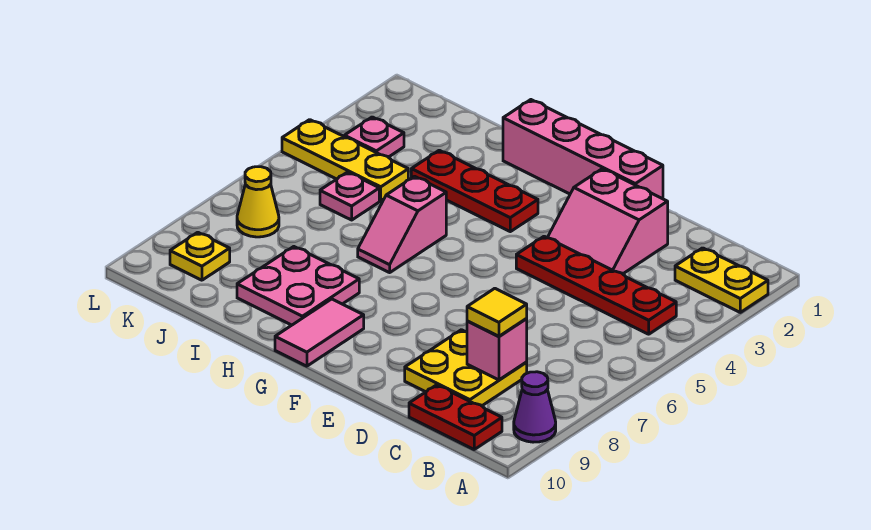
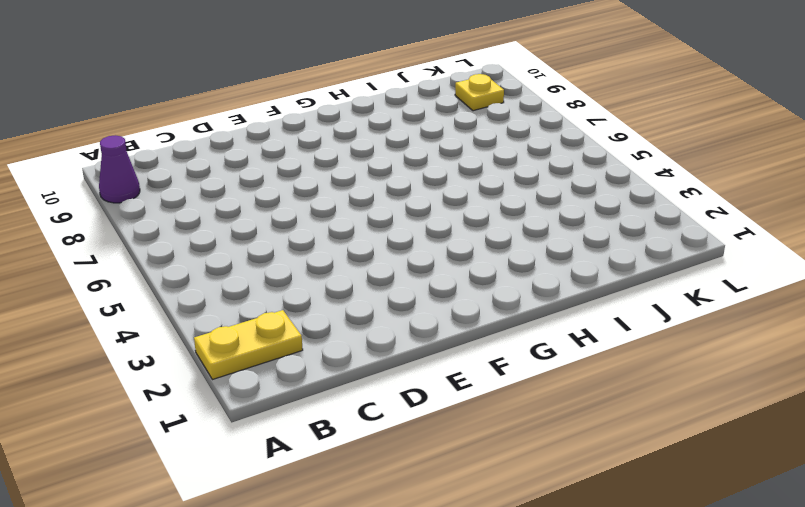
none -> red 1x4 plate [516,236,676,334]
none -> red 1x2 plate [409,385,502,449]
none -> yellow 2x2 plate [405,330,527,406]

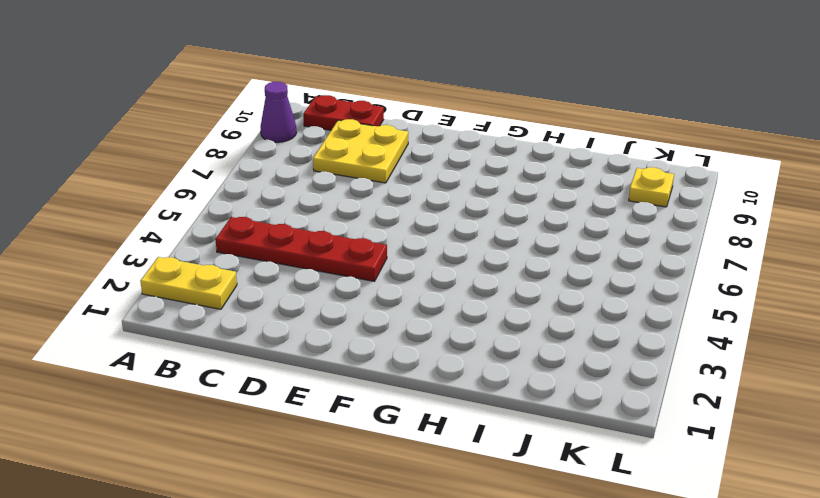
none -> pink 2x2 slope [547,169,668,274]
none -> pink 1x4 brick [503,100,663,199]
none -> red 1x3 plate [411,150,538,232]

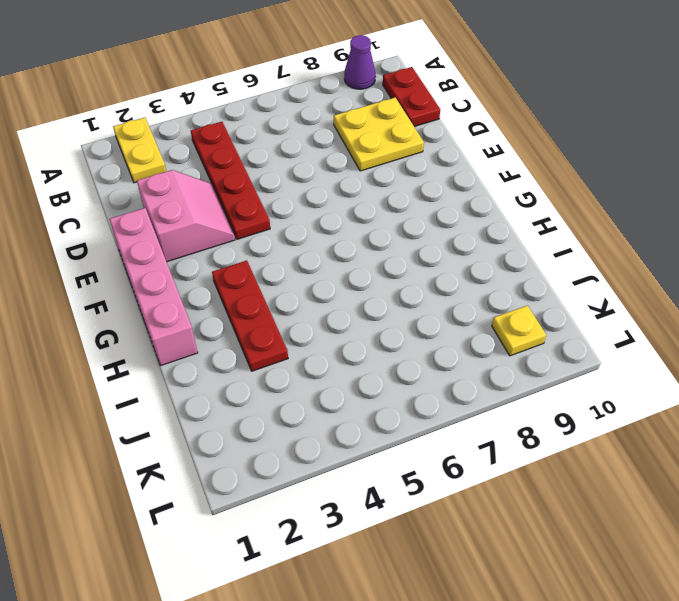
none -> pink 1x2 tile [275,299,364,366]
none -> pink 1x2 slope [358,176,446,273]
none -> pink 2x2 plate [237,247,359,325]

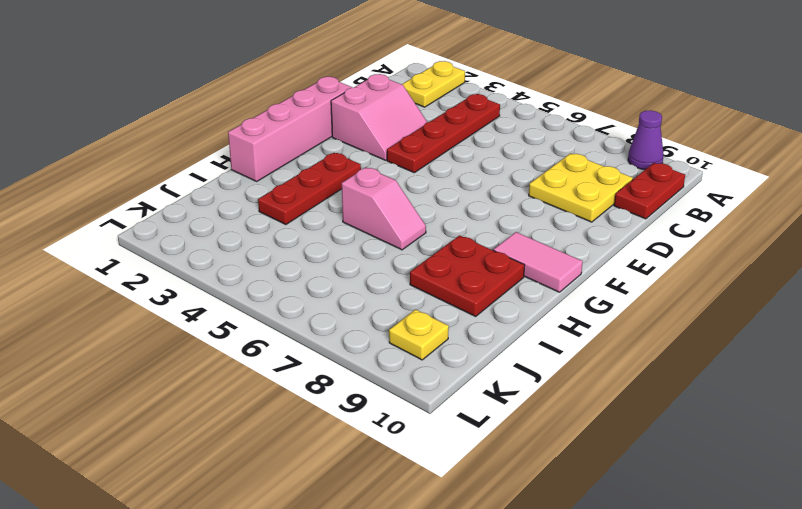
red 2x2 plate [410,235,525,316] -> pink 2x2 plate [237,247,359,325]
none -> yellow 1x3 plate [282,120,408,201]
none -> pink 1x1 plate [320,172,379,220]
none -> pink 1x1 plate [344,117,404,157]

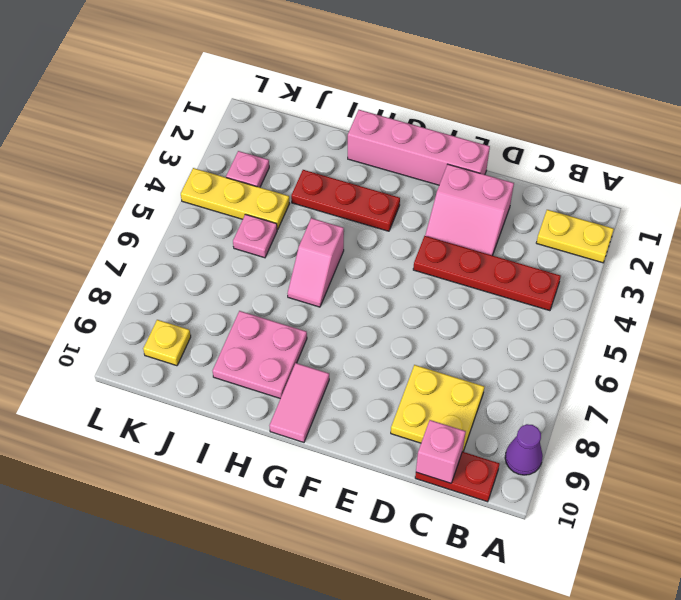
pink 1x1 brick [416,420,466,483] -> pink 1x1 brick moved to [467,319,527,380]
none -> yellow 1x1 cone [237,167,279,237]
none -> yellow 1x1 tile [467,288,527,336]

